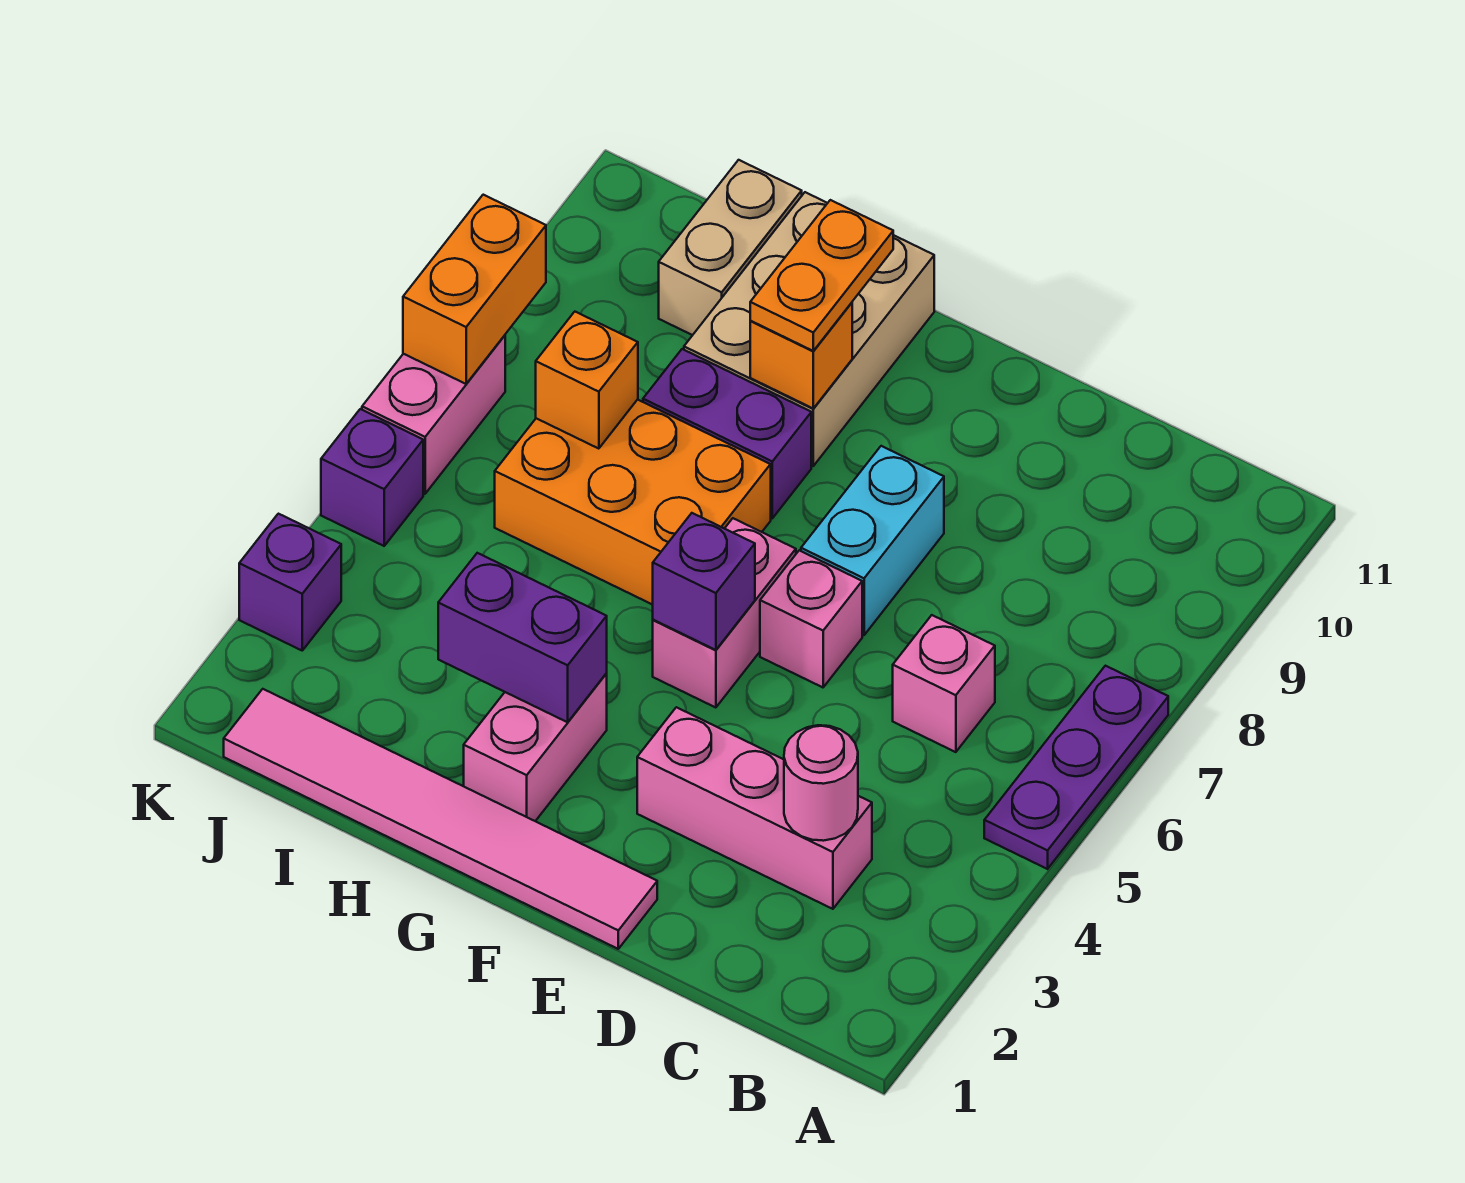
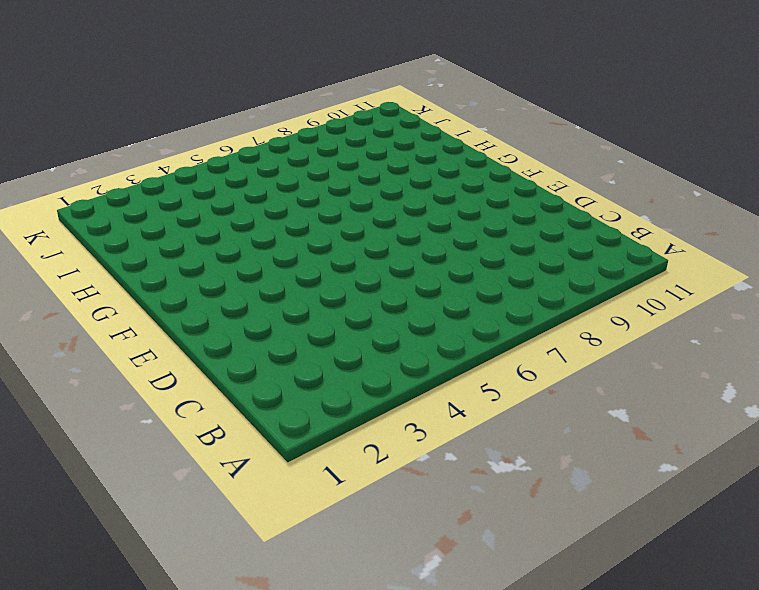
none -> purple 1x3 plate [984,666,1168,869]
none -> pink 1x3 brick [637,707,872,909]
none -> pink 1x1 brick [893,615,995,752]

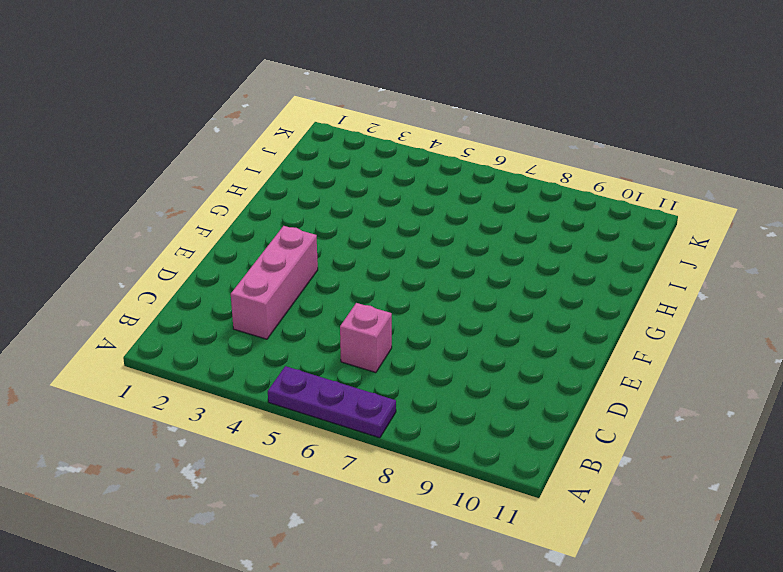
none -> pink 1x6 tile [224,689,657,949]
none -> pink 1x1 brick [760,550,862,687]
none -> cyan 1x2 brick [801,446,944,635]

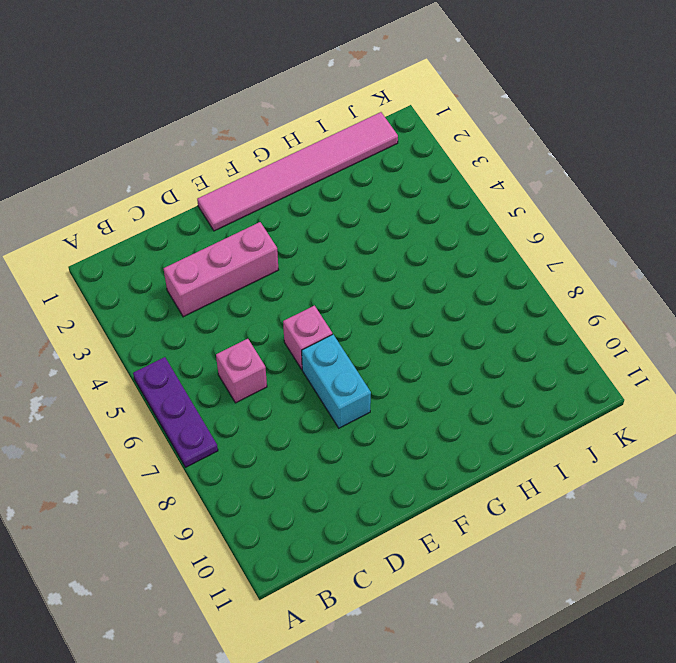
none -> pink 1x2 brick [653,518,796,708]
none -> pink 1x2 brick [464,674,607,821]
none -> orange 2x3 brick [495,400,771,605]

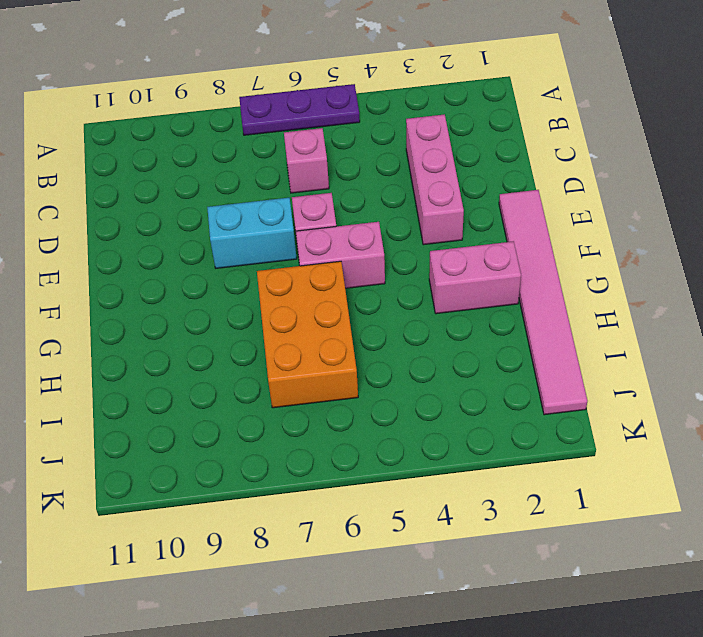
none -> purple 1x2 brick [643,349,811,518]
none -> tan 2x3 brick [684,192,934,466]
none -> tan 1x2 brick [659,160,802,335]

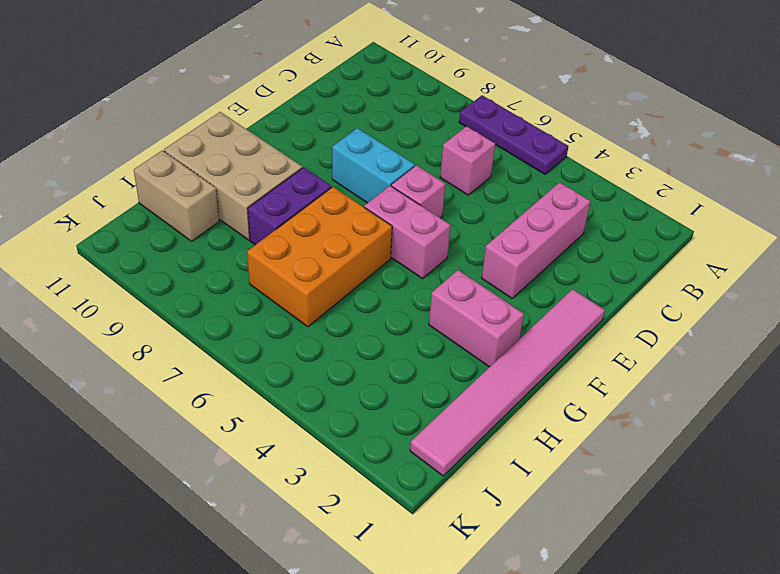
none -> purple 1x1 brick [239,514,341,650]
none -> purple 1x1 brick [321,409,423,546]
none -> pink 1x2 brick [362,335,505,494]

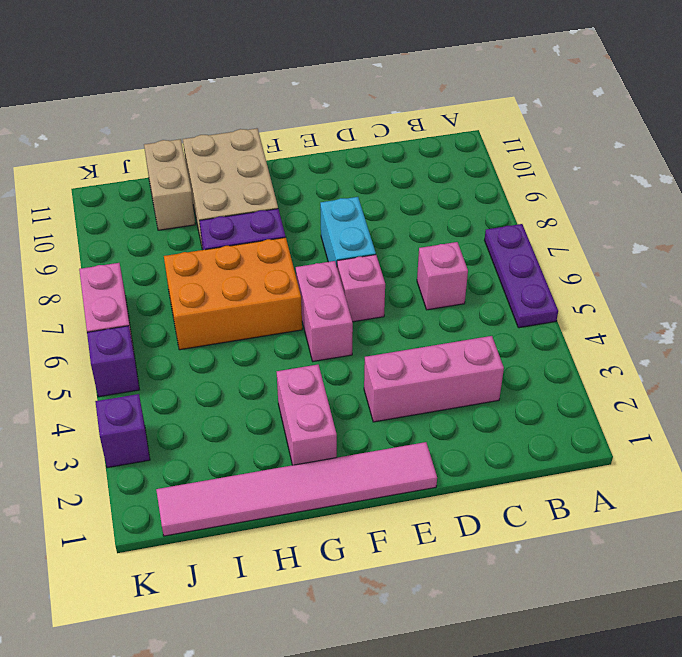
none -> pink 1x1 round brick [784,725,858,841]
none -> purple 1x1 brick [653,513,755,650]
none -> purple 1x2 brick [438,553,607,722]

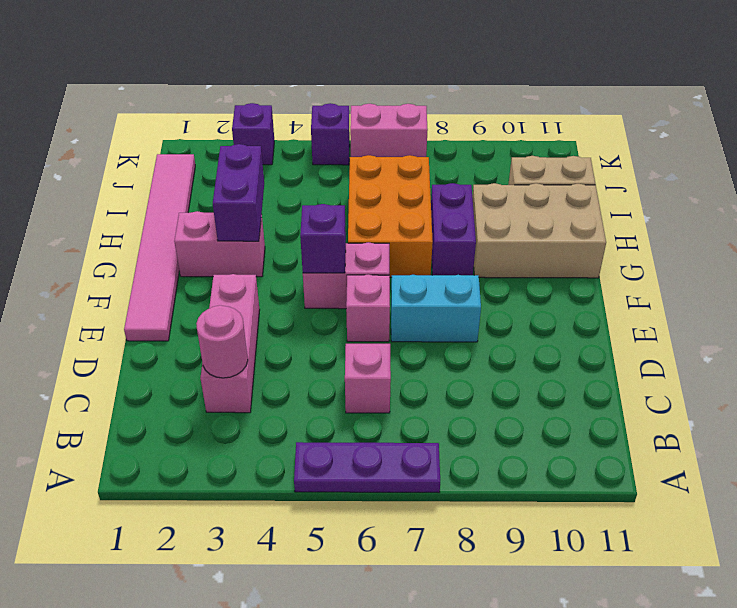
none -> orange 1x1 brick [750,303,852,408]
none -> orange 1x1 brick [536,312,638,449]
none -> orange 1x2 brick [403,195,546,384]

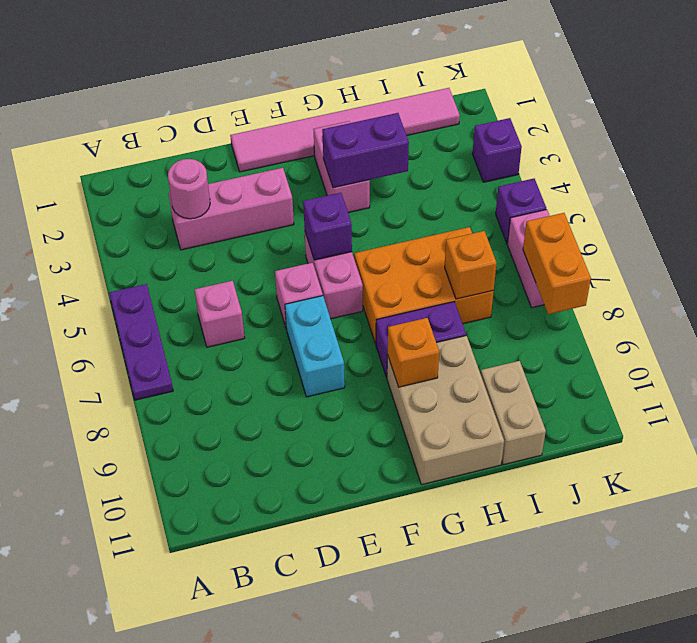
none -> orange 1x2 plate [750,200,893,351]

